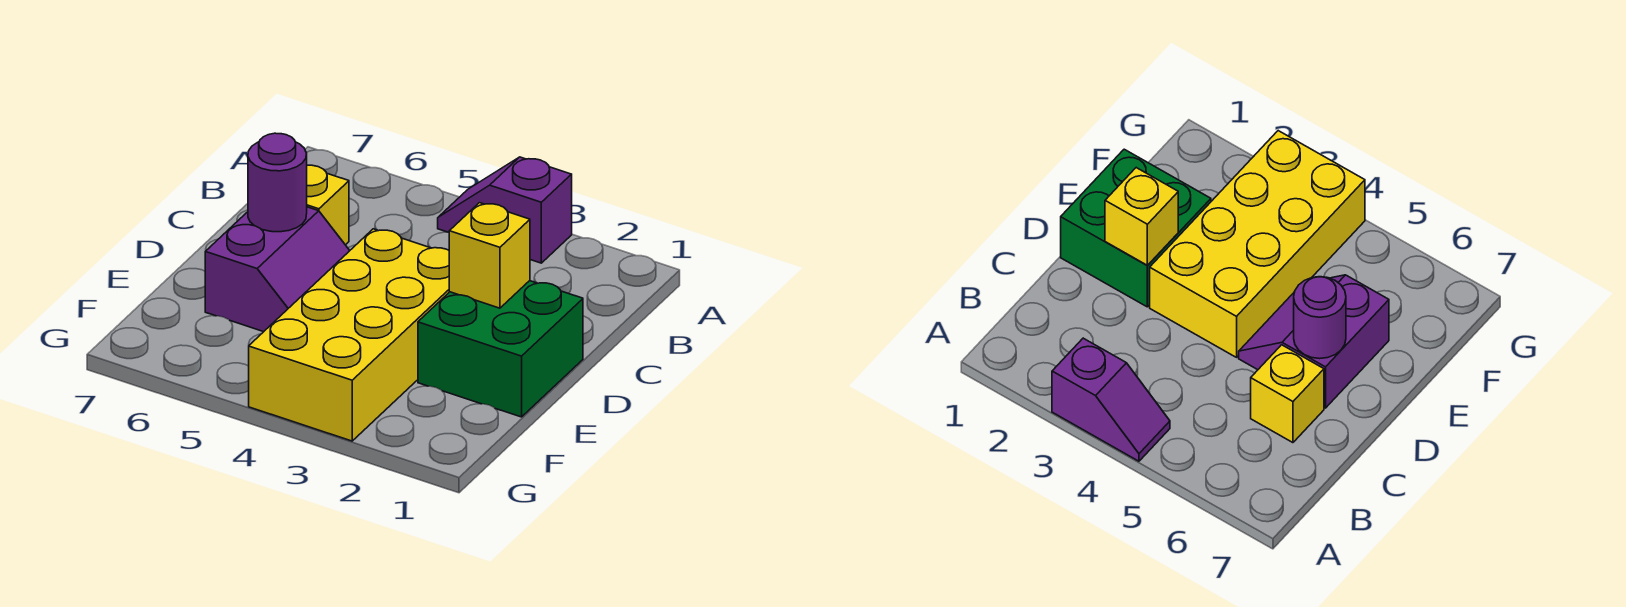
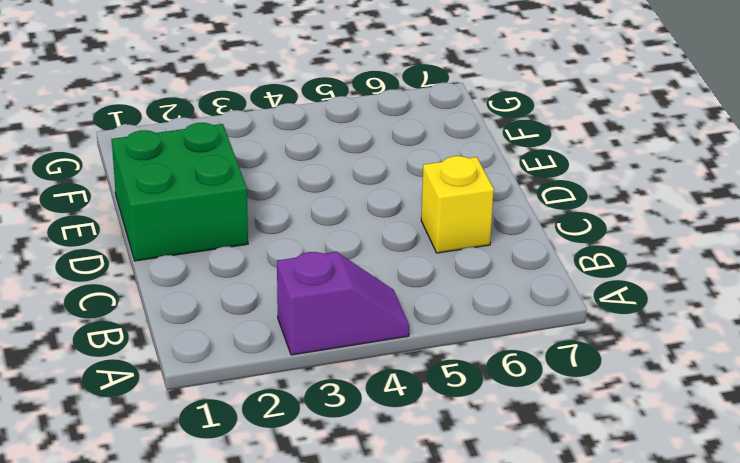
none -> yellow 2x4 brick [249,229,450,441]
none -> purple 2x2 slope [205,207,350,332]

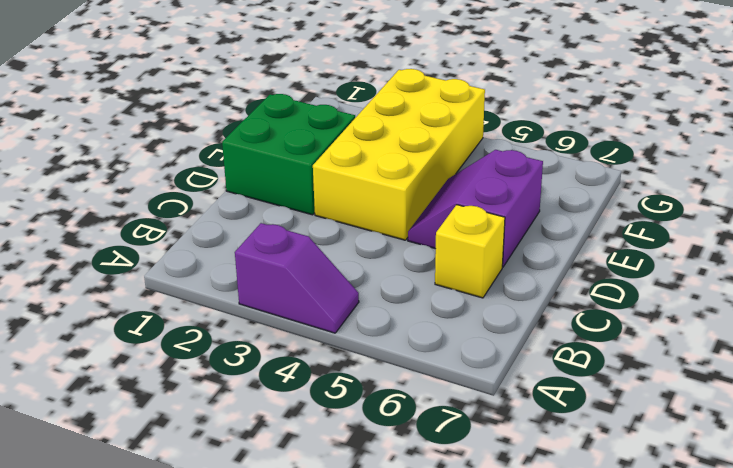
none -> yellow 1x1 brick [449,203,530,308]
none -> purple 1x1 round brick [248,133,307,232]

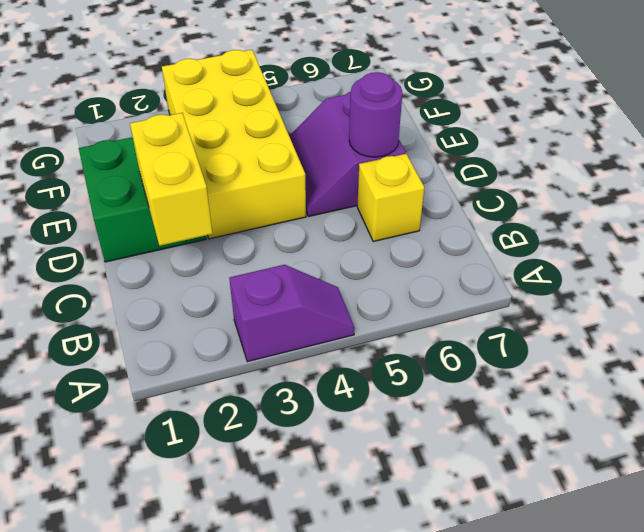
yellow 1x2 brick [130,113,213,246] -> yellow 1x1 brick [449,203,530,308]

